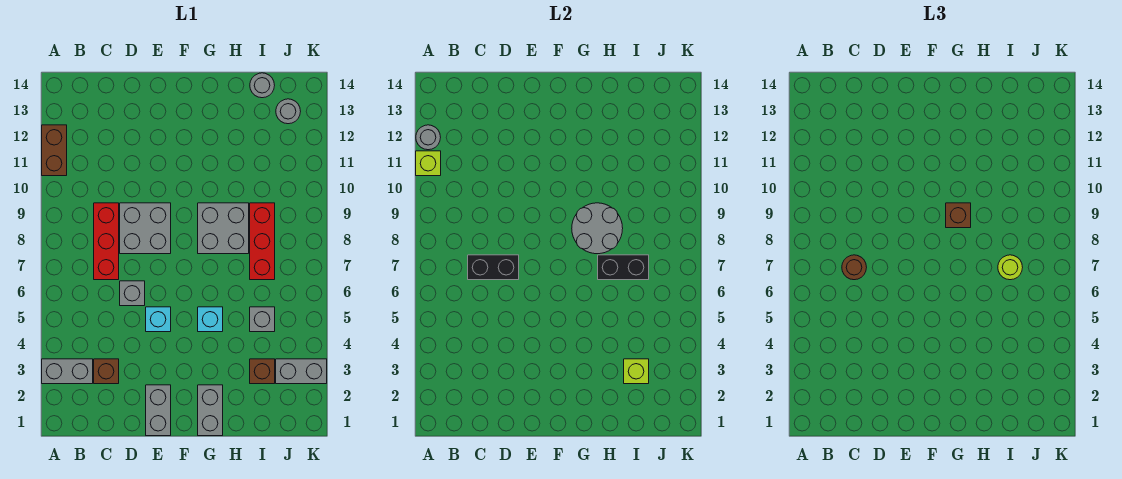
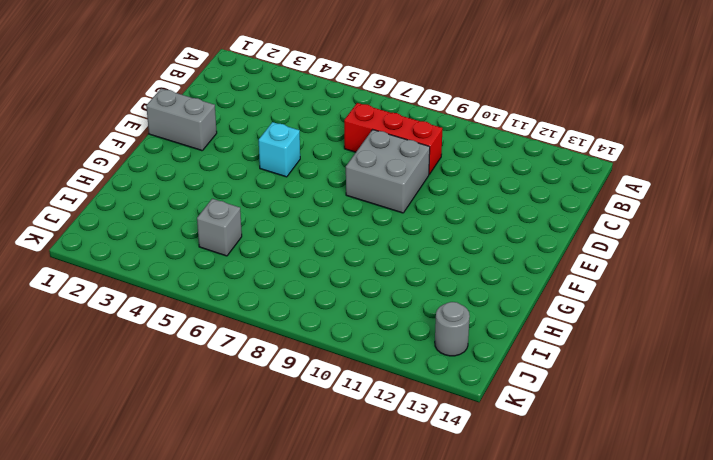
none -> grey 1x2 brick [42,359,93,384]
none -> brown 1x2 brick [42,125,67,176]
none -> brown 1x1 brick [94,359,119,384]

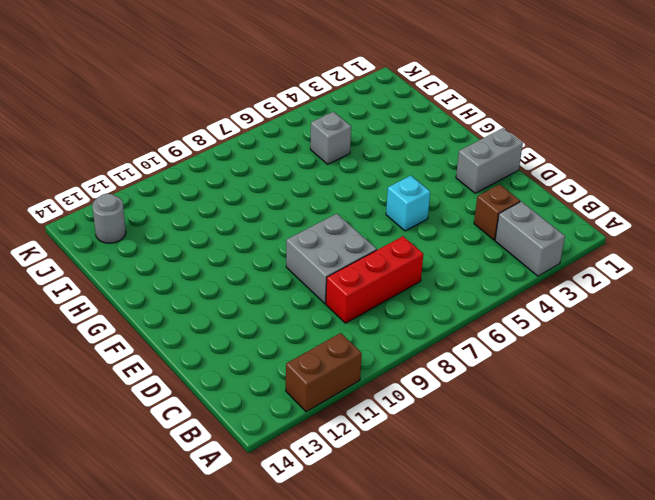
none -> grey 1x1 brick [120,281,145,306]
none -> grey 1x2 brick [198,385,223,436]
none -> cyan 1x1 brick [198,307,223,332]

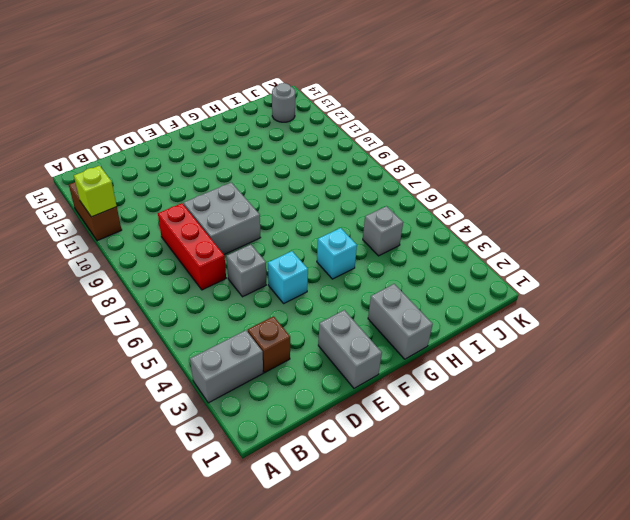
none -> grey 2x2 brick [198,203,249,254]
none -> brown 1x1 brick [250,359,275,384]
none -> red 1x3 brick [250,203,275,280]

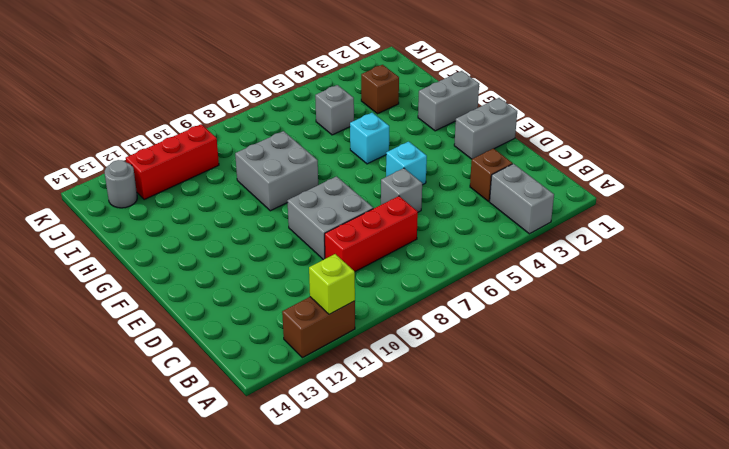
red 1x3 brick [126,124,219,200] -> red 1x3 brick moved to [250,203,275,280]
none -> grey 1x1 round brick [250,73,275,98]
none -> grey 1x2 brick [276,359,327,384]
none -> grey 1x1 round brick [416,125,441,150]

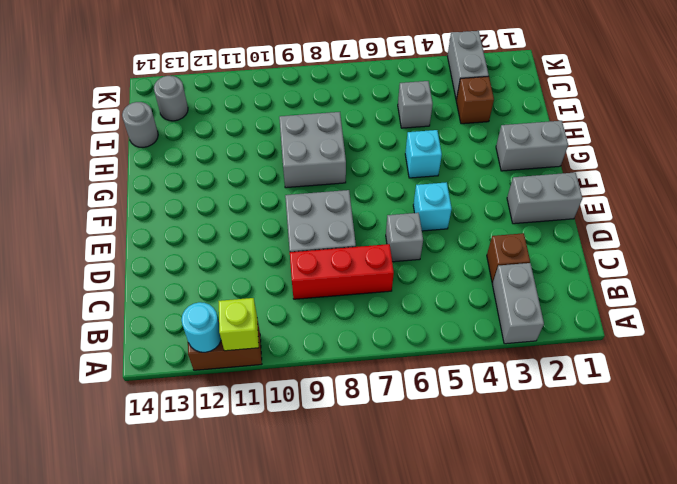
cyan 1x1 round brick [181,302,221,352] -> grey 1x1 round brick [416,125,441,150]
none -> red 1x3 brick [250,203,275,280]
none -> black 1x2 brick [468,255,519,280]
none -> grey 2x2 round brick [572,203,623,254]

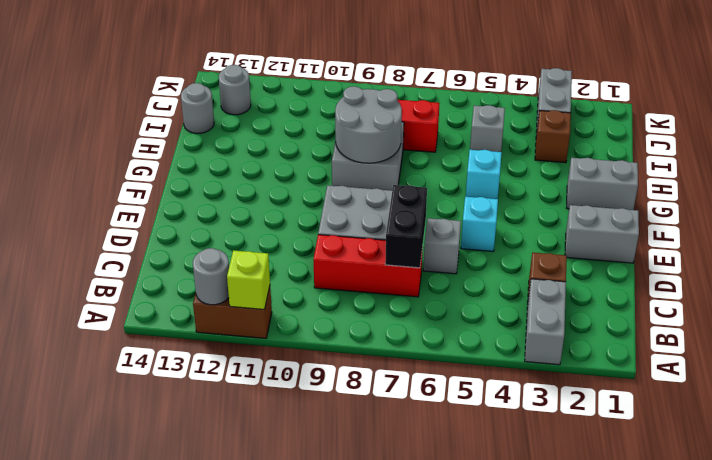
none -> black 1x2 brick [598,255,649,280]
none -> lime 1x1 brick [624,359,649,384]
none -> brown 1x1 round brick [842,255,867,280]

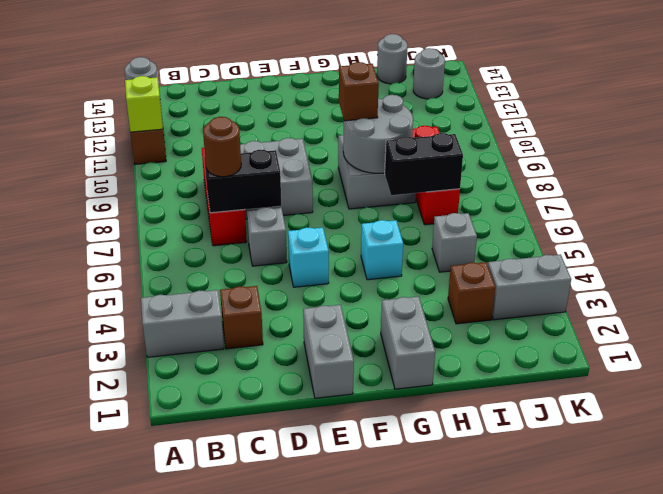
none -> lime 1x1 brick [624,359,649,384]
none -> lime 1x1 round brick [998,255,1023,280]

